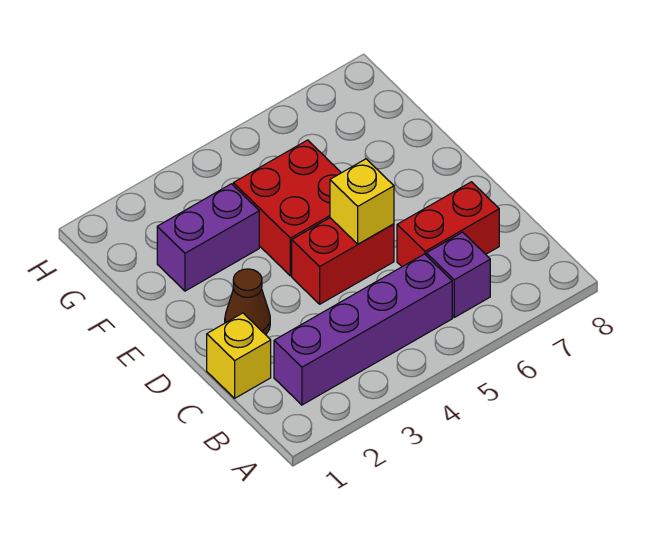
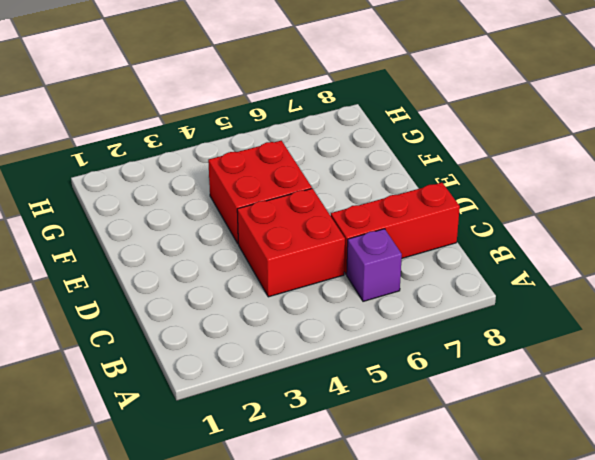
red 2x2 brick [237,188,345,297] -> red 1x2 brick [292,218,394,304]
red 1x3 brick [331,183,460,274] -> red 1x2 brick [397,182,499,267]
none -> purple 1x4 brick [274,254,452,405]
none -> yellow 1x1 brick [207,313,271,398]

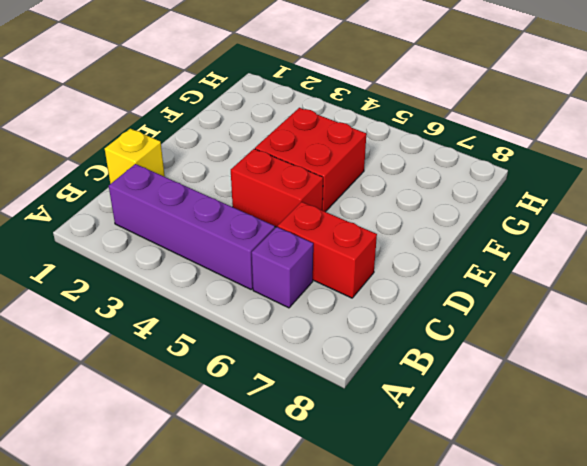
none -> brown 1x1 cone [225,269,270,335]
none -> purple 1x2 brick [157,184,259,291]

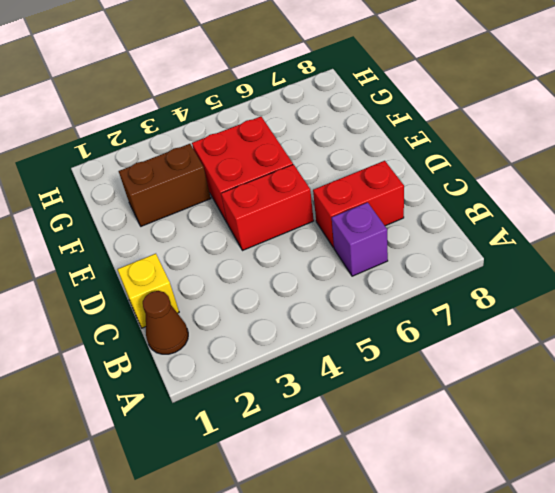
brown 1x1 cone [143,291,188,354] -> brown 1x1 cone moved to [225,269,270,335]
brown 1x2 brick [119,144,211,226] -> purple 1x2 brick [157,184,259,291]
none -> purple 1x4 brick [274,254,452,405]
none -> yellow 1x1 brick [330,159,394,244]

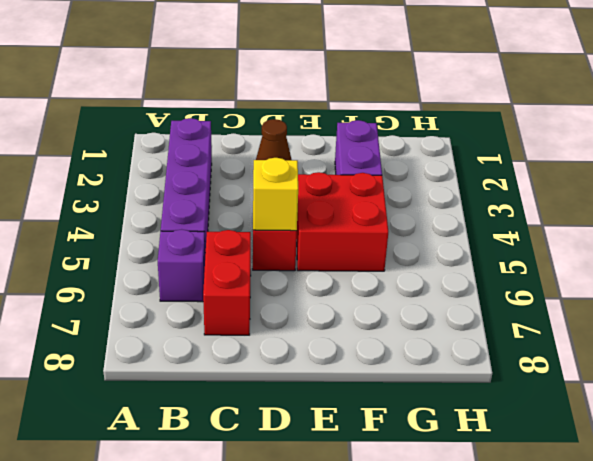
none -> yellow 1x1 brick [207,313,271,398]

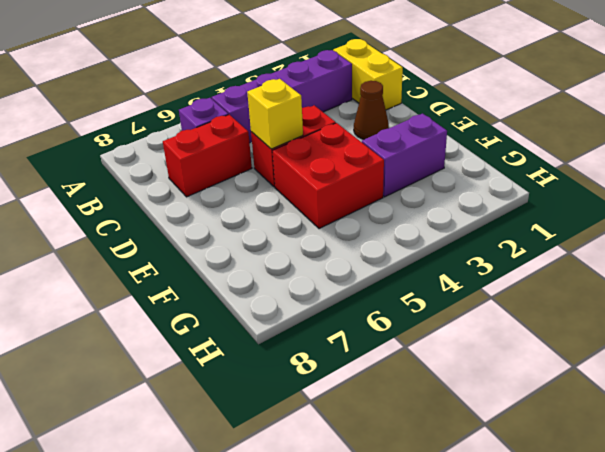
yellow 1x2 brick [333,39,403,110] -> yellow 1x1 brick [207,313,271,398]

